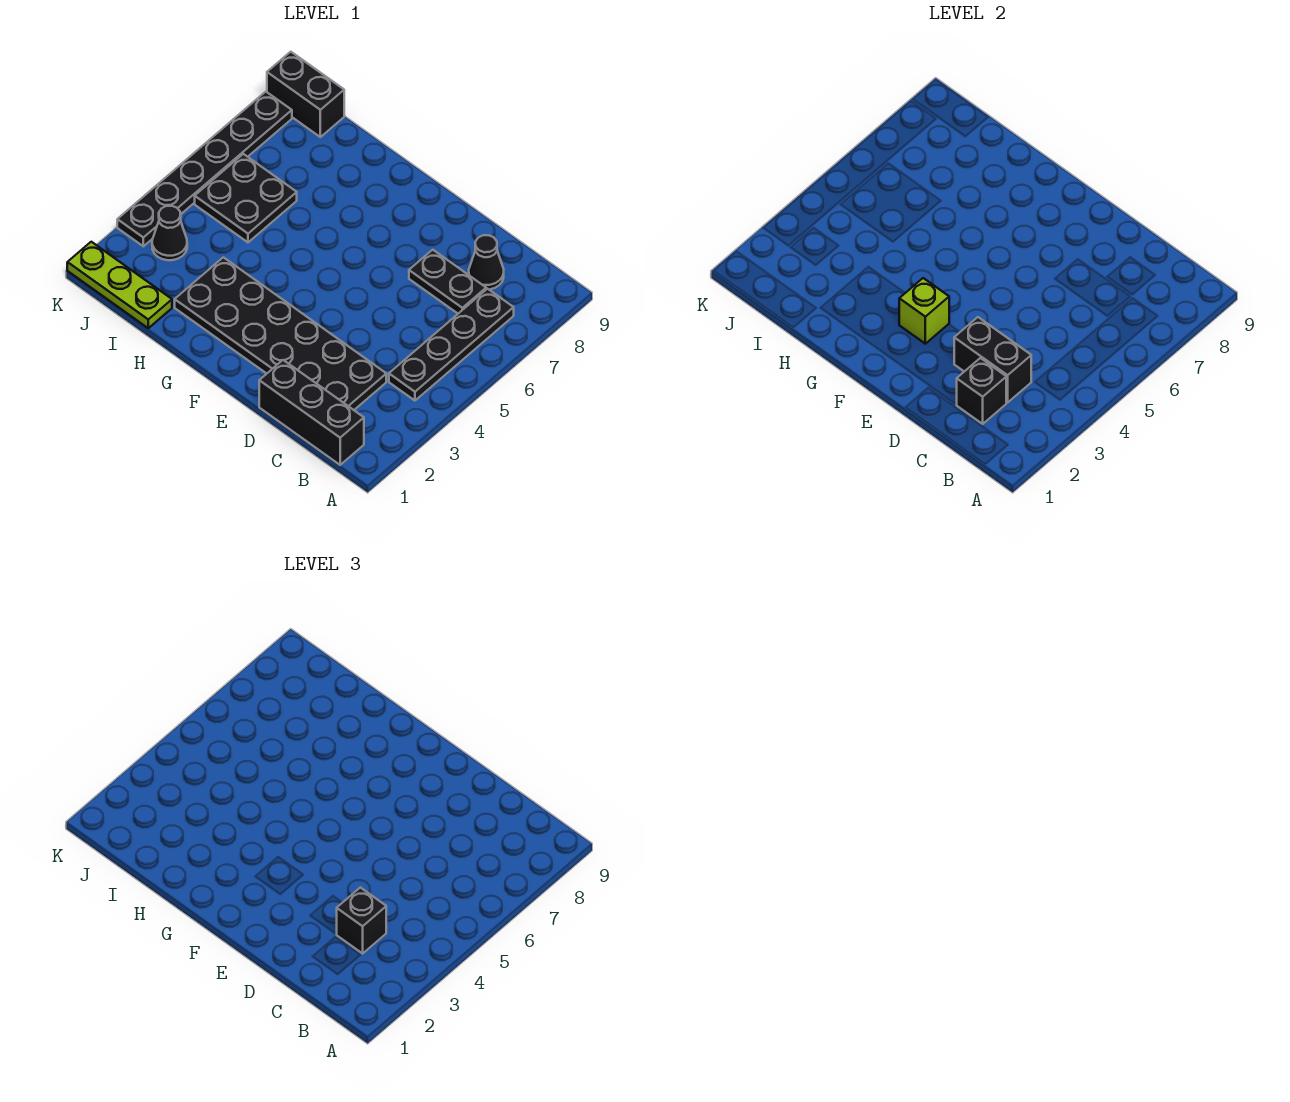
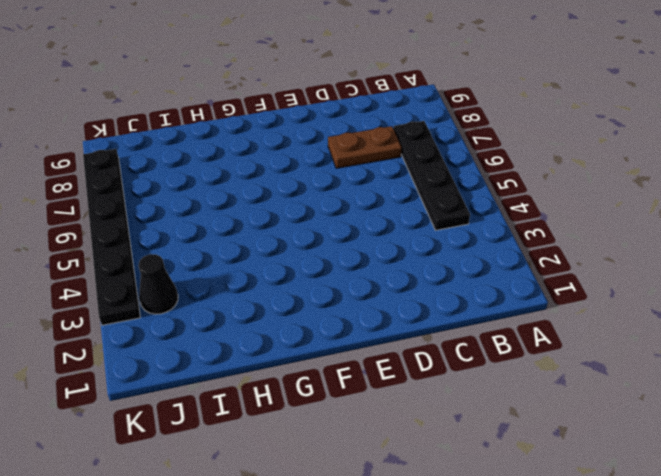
brown 1x2 plate [328,126,402,168] -> black 1x2 plate [409,250,486,313]
none -> black 1x3 brick [259,360,364,465]
none -> black 2x6 plate [175,257,386,410]
none -> black 1x1 cone [469,235,504,290]

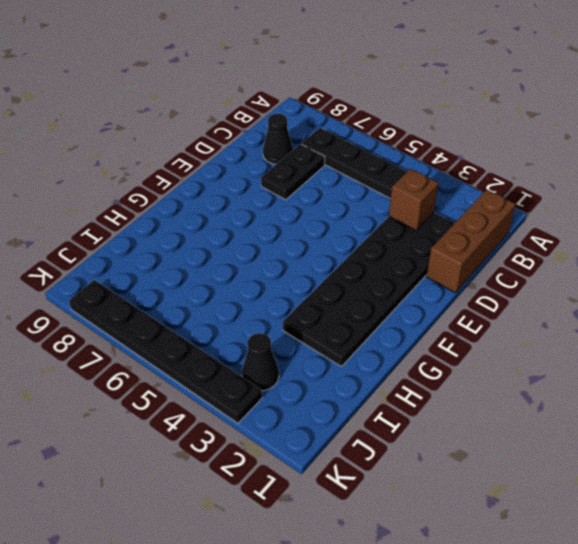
brown 1x3 brick [427,190,516,293] -> black 1x3 brick [259,360,364,465]
brown 1x1 brick [389,169,439,230] -> black 1x2 brick [954,317,1031,403]
none -> lime 1x3 plate [67,242,172,328]
none -> black 2x2 plate [195,154,297,242]
none -> black 1x2 brick [267,52,344,137]

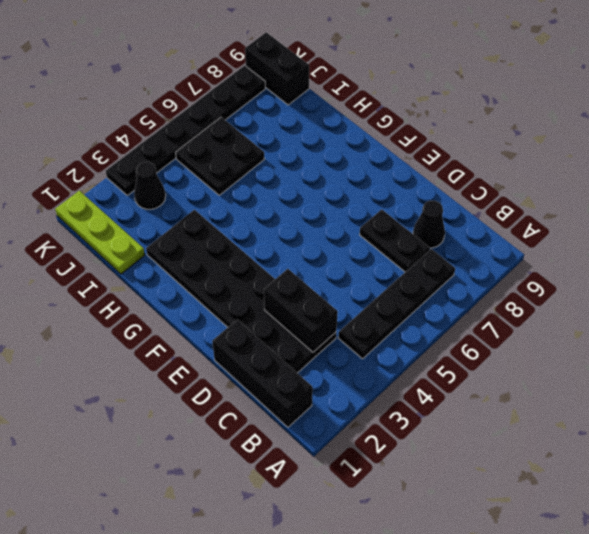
none -> black 1x1 brick [957,358,1006,424]
none -> lime 1x1 brick [899,278,949,344]
none -> black 1x1 brick [336,888,386,953]

